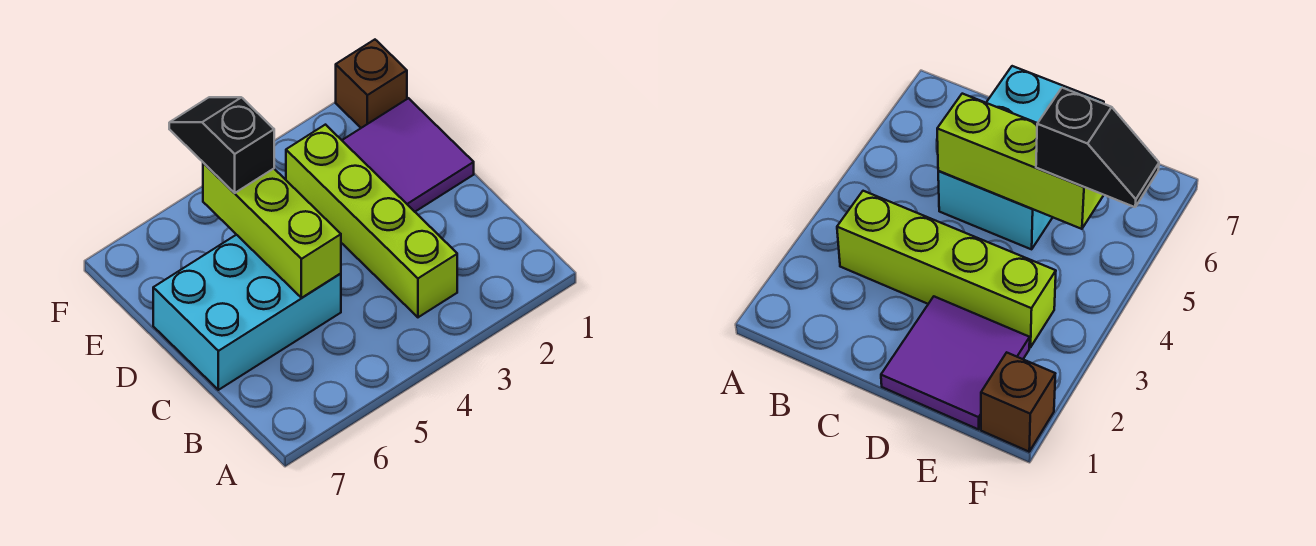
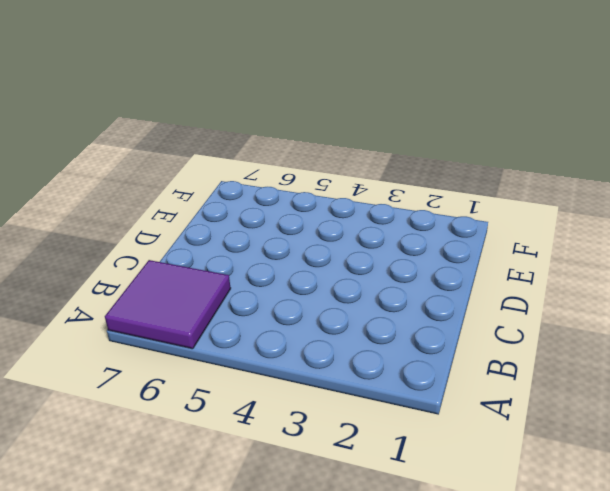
purple 2x2 tile [105,260,231,349] -> purple 2x2 tile moved to [342,98,474,212]
none -> lime 1x4 brick [286,125,457,317]
none -> cyan 2x3 brick [153,235,341,390]

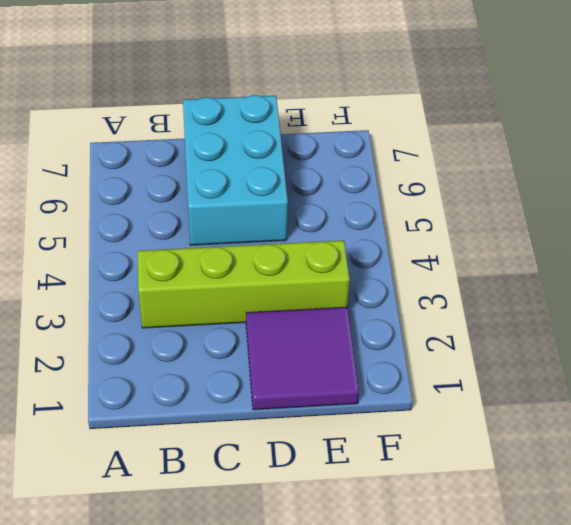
none -> brown 1x1 brick [336,40,407,128]
none -> lime 1x3 brick [203,163,341,298]

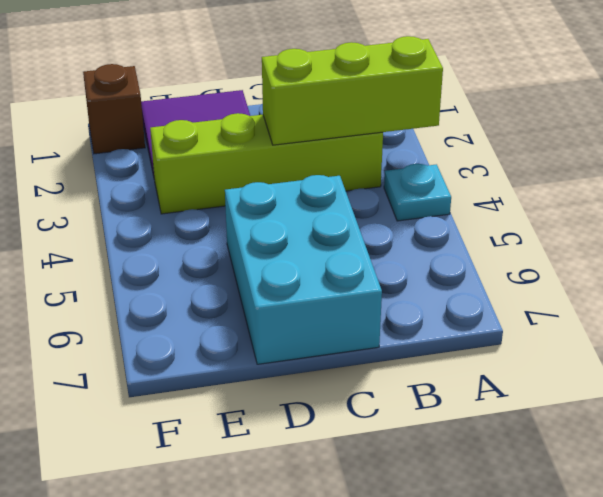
lime 1x3 brick [262,36,443,145] -> lime 1x3 brick moved to [203,163,341,298]
cyan 1x1 plate [384,164,451,221] -> none
none -> black 1x2 slope [169,97,274,193]

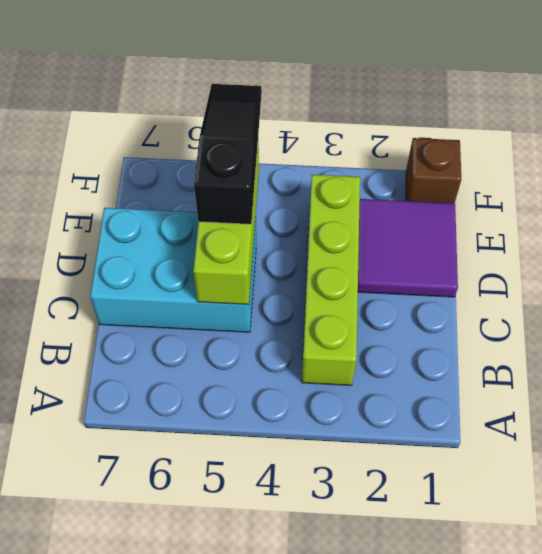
black 1x3 slope [194,84,262,224] -> black 1x2 slope [169,97,274,193]

